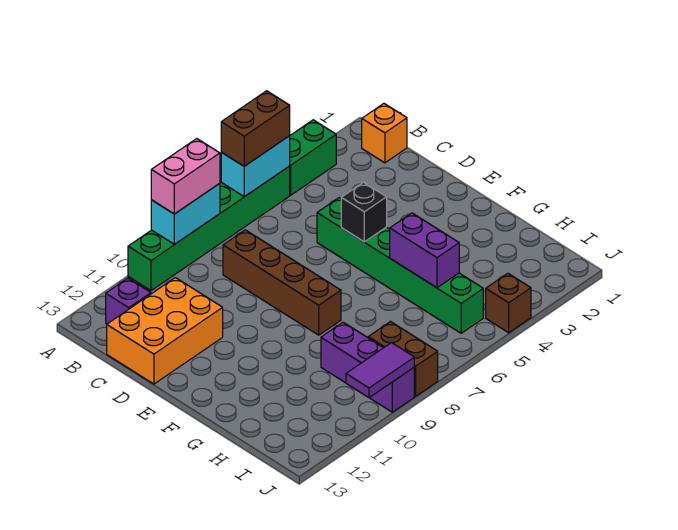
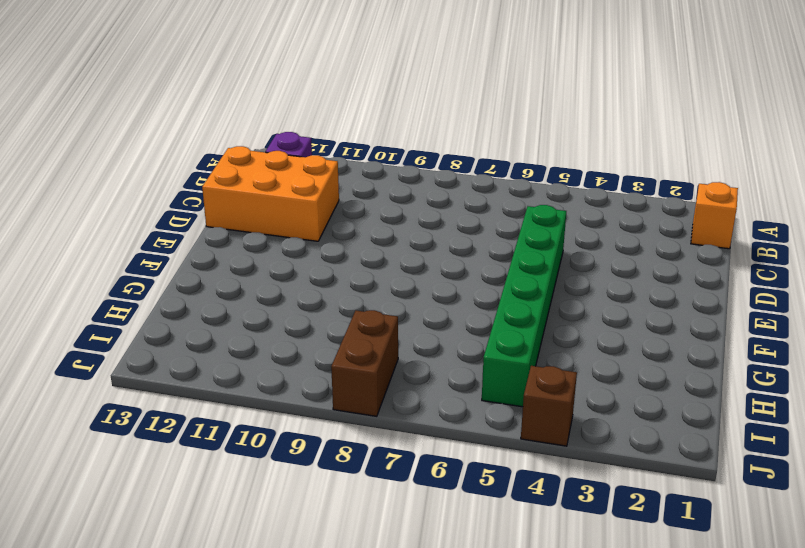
none -> green 1x2 brick [290,120,336,195]
none -> green 1x6 brick [128,166,290,291]
none -> brown 1x4 brick [223,230,341,335]

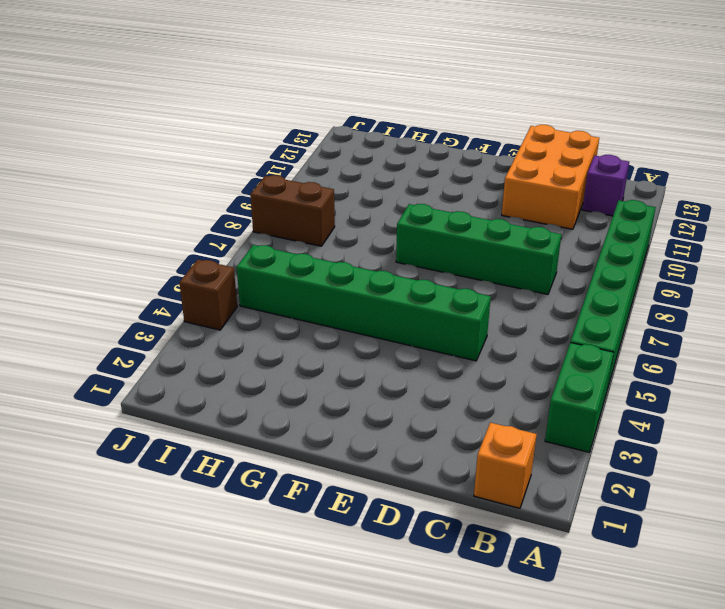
green 1x4 brick [396,204,561,294] -> brown 1x4 brick [223,230,341,335]
none -> purple 1x3 brick [321,322,414,412]
none -> cyan 1x2 brick [221,136,290,197]
none -> cyan 1x2 brick [151,183,220,244]

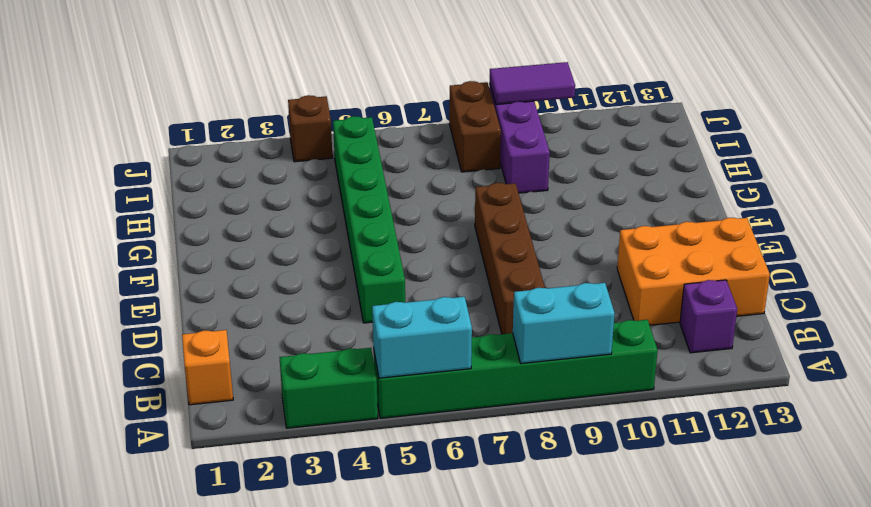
none -> black 1x1 brick [341,182,387,242]
none -> purple 1x2 brick [390,213,459,288]
none -> brown 1x2 brick [221,91,290,166]

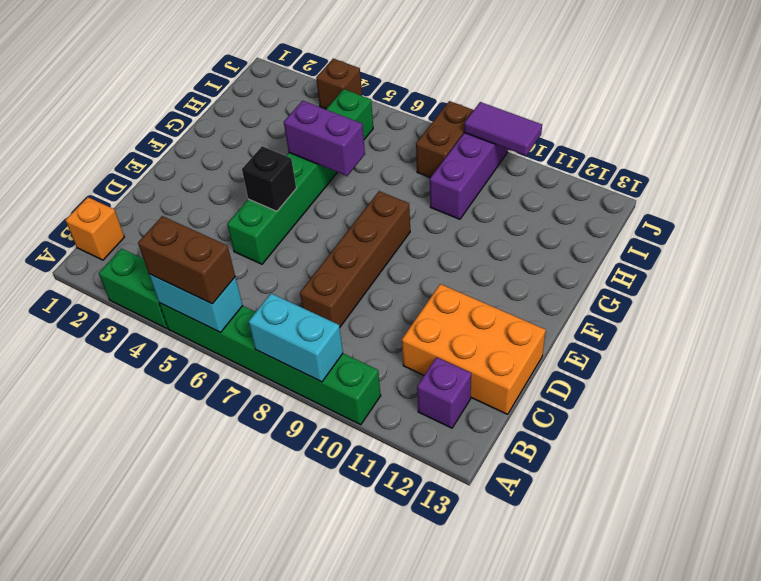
purple 1x2 brick [284,101,365,176] -> purple 1x2 brick turned to [390,213,459,288]
none -> pink 1x2 brick [151,139,220,214]

